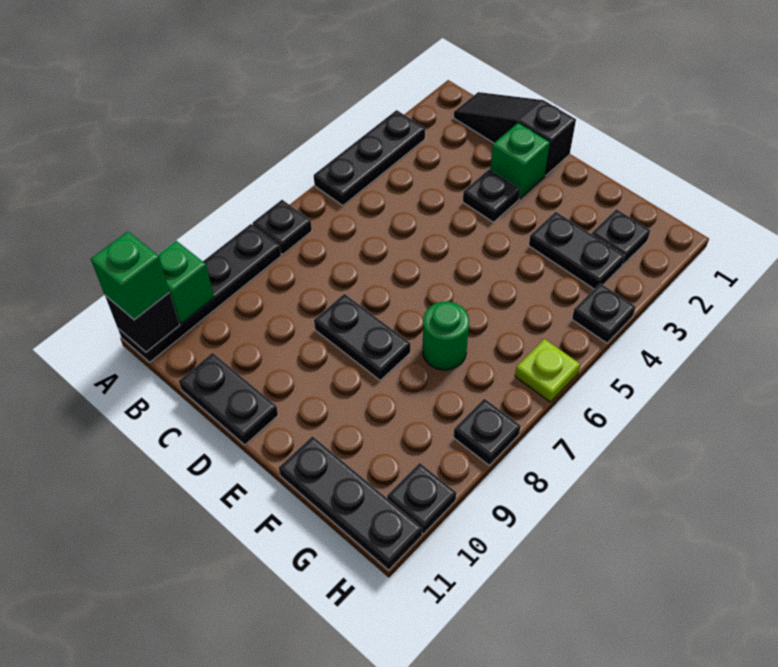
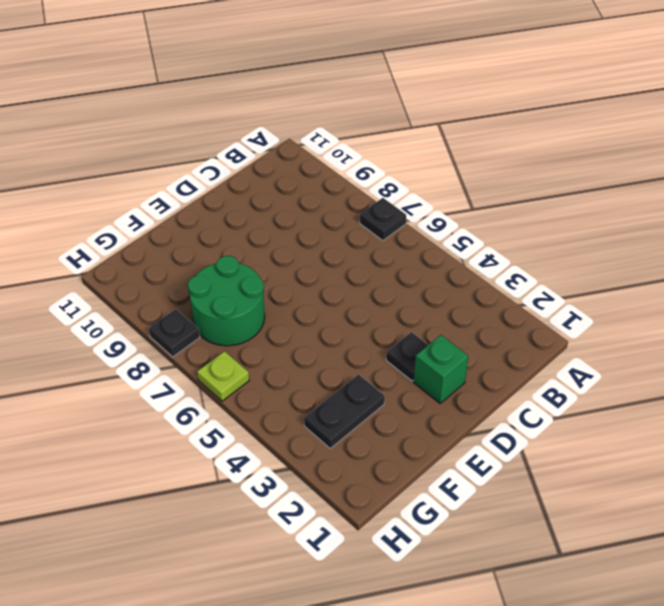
green 2x2 round brick [188,256,265,346] -> green 1x1 round brick [423,302,469,370]
none -> black 1x3 plate [314,110,425,206]
none -> black 1x4 plate [118,224,281,362]
none -> black 1x3 slope [454,92,576,175]

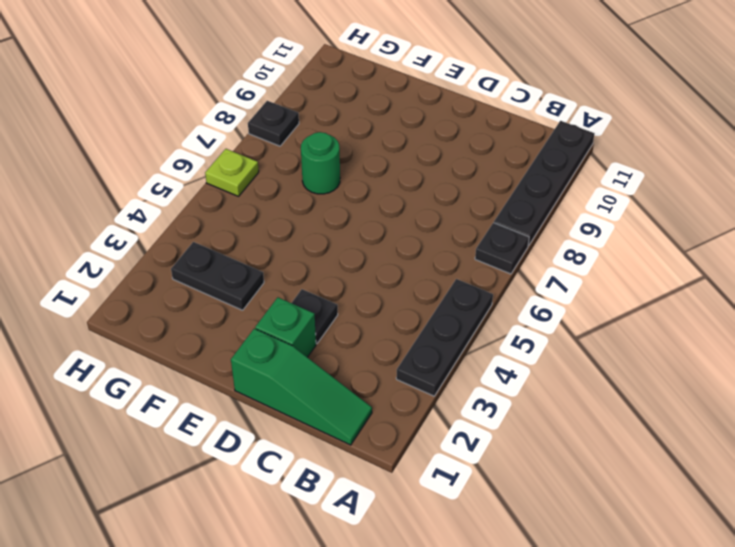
green 1x3 slope [231,329,372,445] -> black 1x3 slope [454,92,576,175]
none -> black 1x2 plate [179,353,278,445]
none -> black 1x2 plate [314,294,410,380]
none -> black 1x3 plate [279,436,422,570]

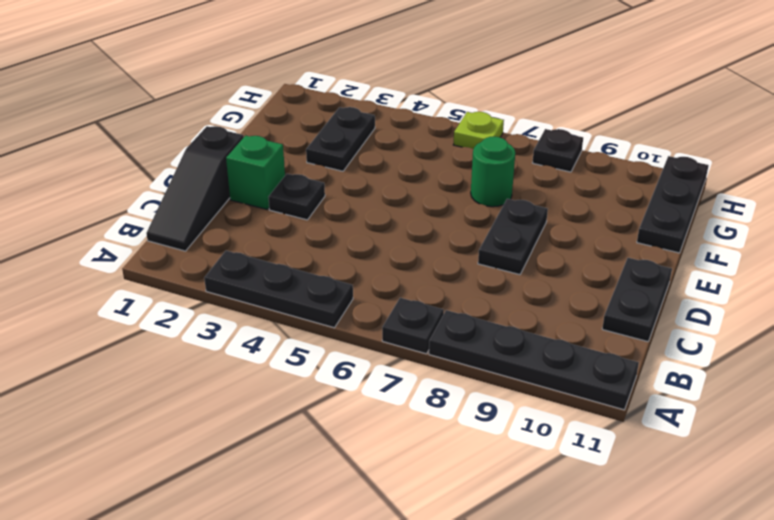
none -> black 1x1 plate [592,209,650,265]
none -> black 1x1 plate [572,283,636,343]
none -> black 1x1 plate [387,463,456,534]

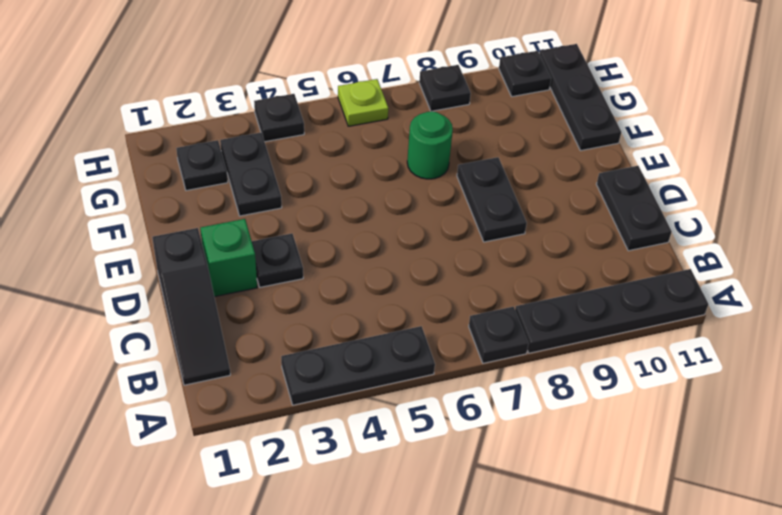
none -> green 1x1 brick [158,241,214,324]
none -> black 1x1 brick [105,292,180,352]
none -> green 1x1 brick [91,232,170,320]

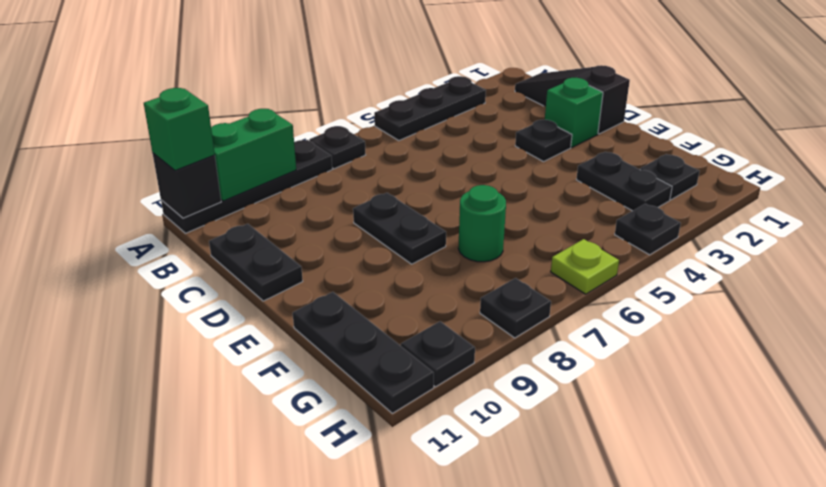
green 1x2 brick [211,109,296,201] -> green 1x1 brick [158,241,214,324]

